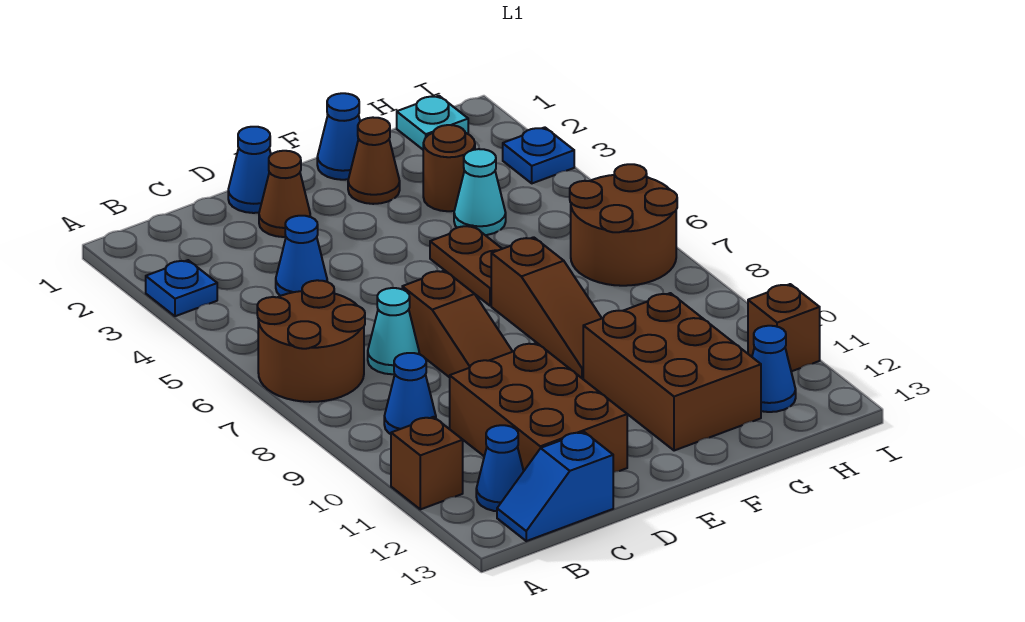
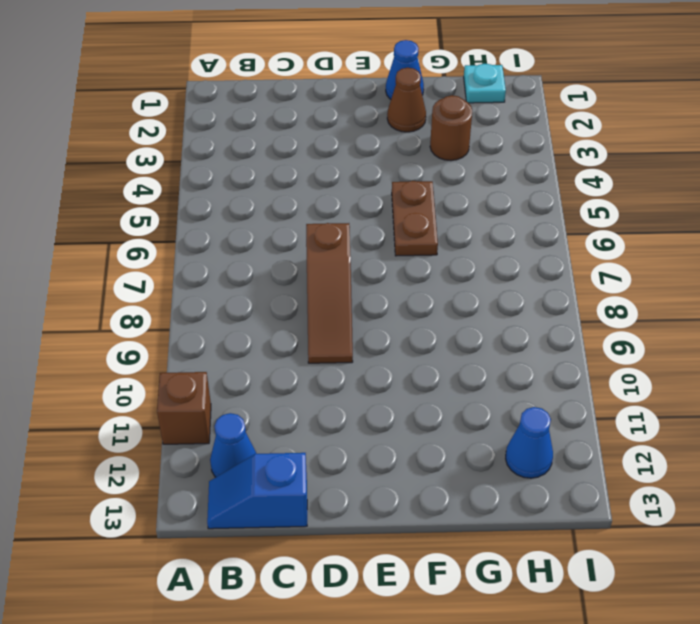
none -> blue 1x1 plate [146,260,217,316]
none -> brown 2x2 round brick [257,280,365,402]
none -> blue 1x1 cone [384,353,436,434]

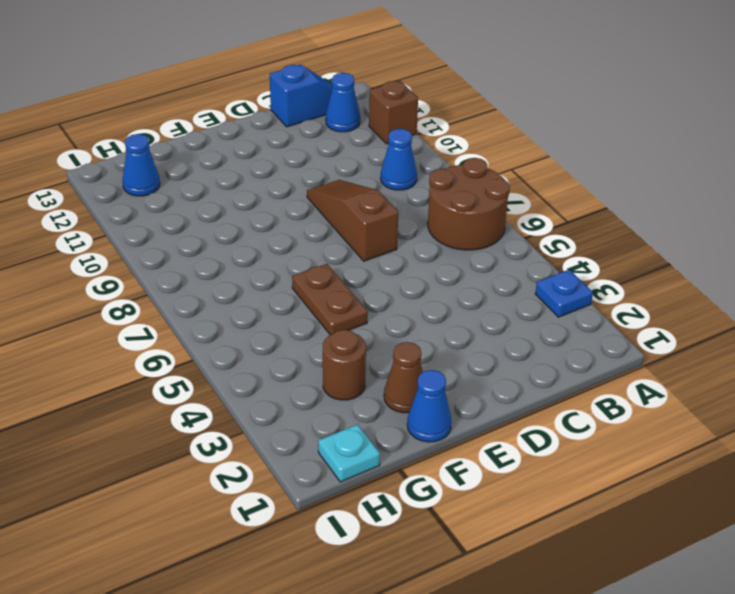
none -> blue 1x1 cone [276,216,327,296]
none -> cyan 1x1 cone [368,288,419,374]
none -> brown 2x3 brick [450,343,627,472]

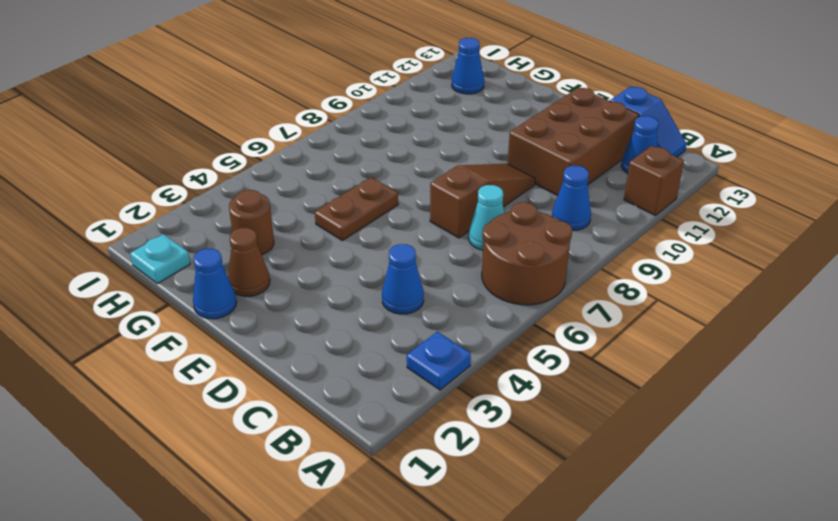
none -> blue 1x1 cone [228,127,271,213]
none -> brown 1x1 cone [259,151,310,237]
none -> brown 1x3 slope [491,237,602,378]

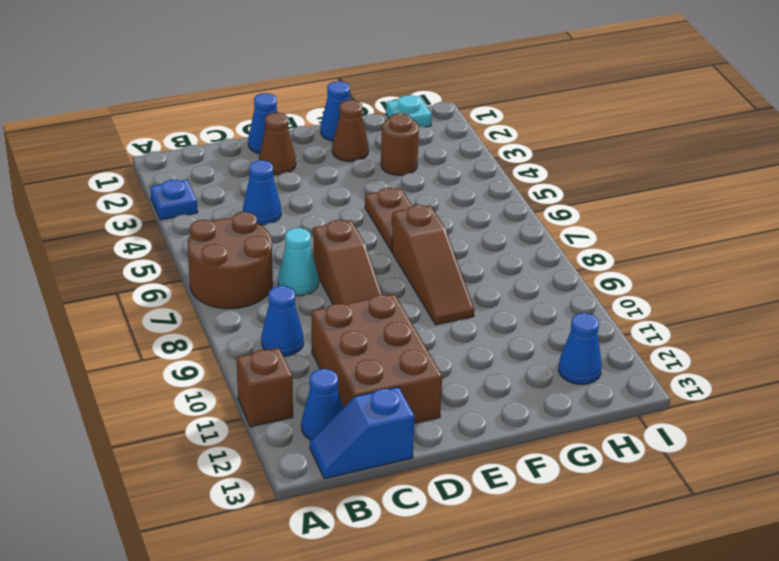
none -> brown 2x3 brick [583,293,761,451]
none -> cyan 1x1 cone [454,149,506,235]
none -> brown 2x2 round brick [570,164,677,286]

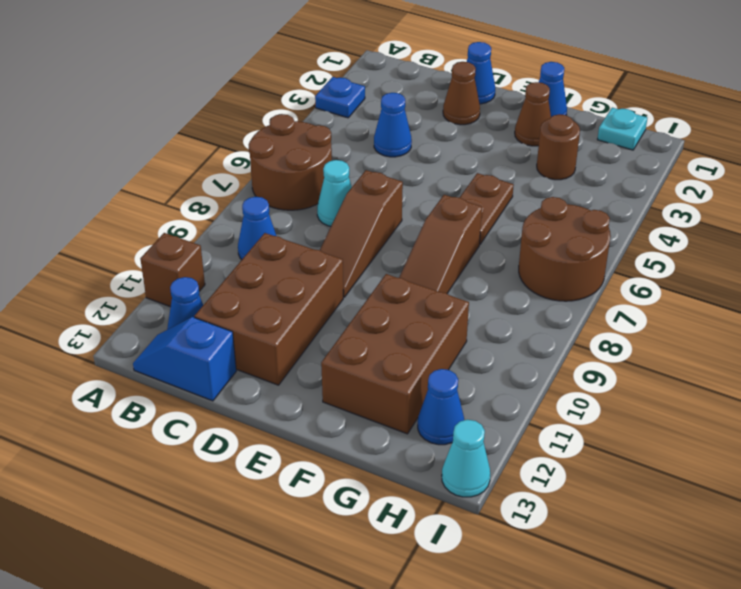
cyan 1x1 cone [442,420,490,497] -> cyan 1x1 cone moved to [454,149,506,235]
none -> blue 1x1 plate [503,127,574,183]
none -> brown 1x1 brick [748,284,820,371]

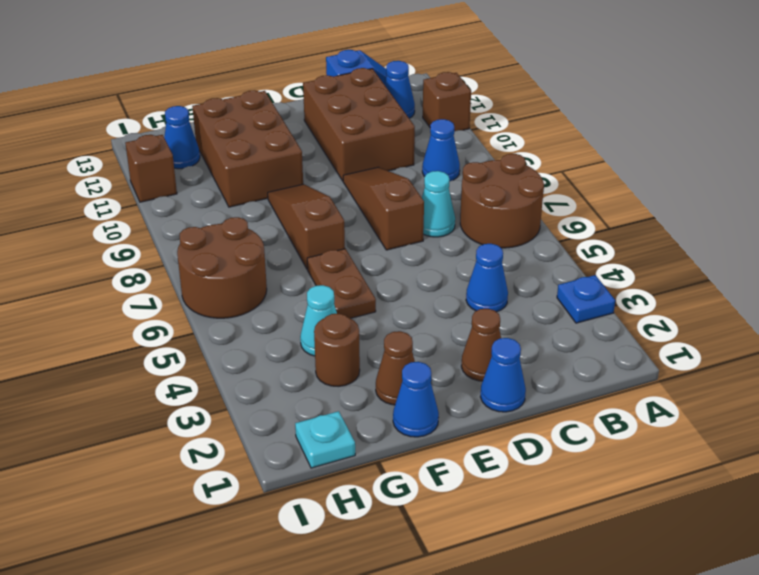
none -> blue 1x1 plate [503,127,574,183]

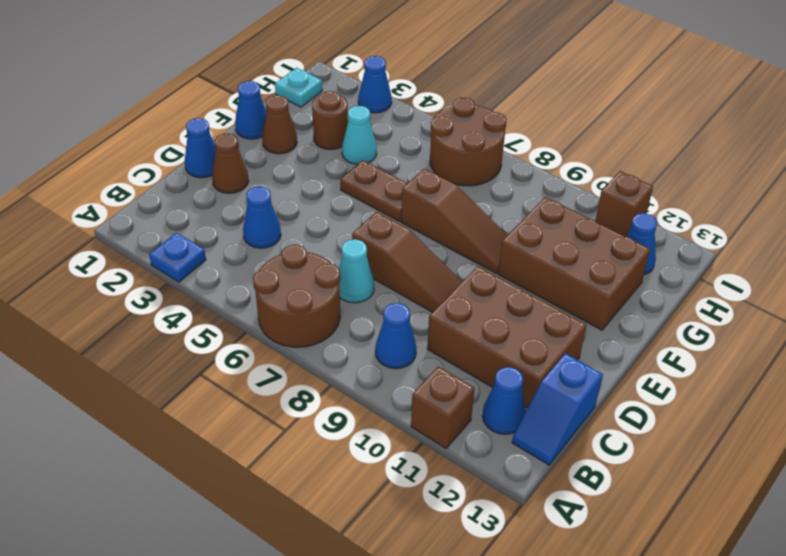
blue 1x1 cone [358,56,392,113] -> blue 1x1 plate [503,127,574,183]

